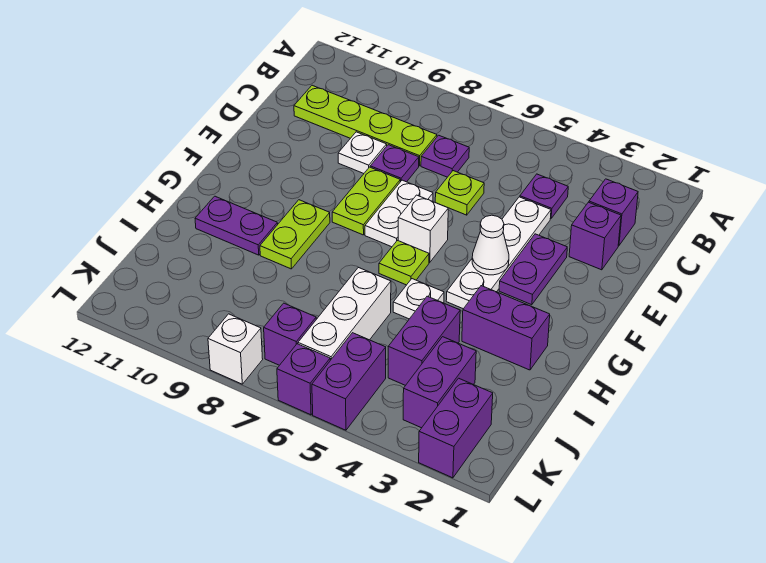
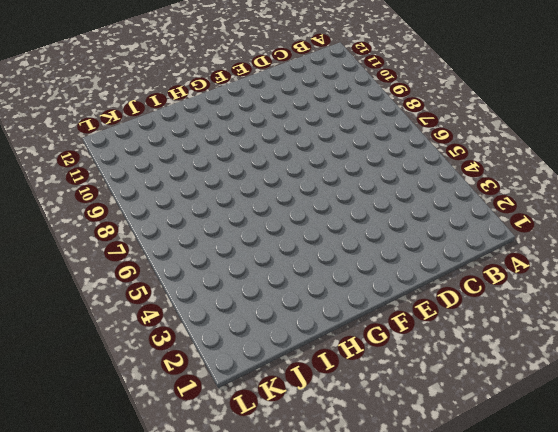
none -> purple 1x1 brick [589,179,638,246]
none -> purple 1x1 plate [520,174,568,219]
none -> purple 1x1 plate [421,135,469,177]

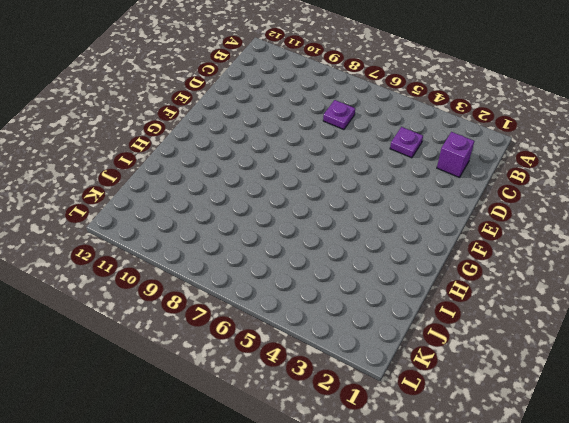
none -> lime 1x4 plate [294,85,437,166]
none -> purple 1x1 brick [569,202,621,270]
none -> white 1x4 plate [446,197,551,309]

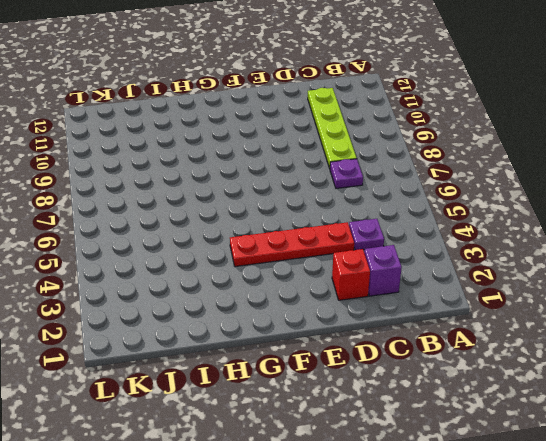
red 1x1 brick [332,249,370,300] -> purple 1x1 brick [569,202,621,270]
red 1x4 plate [230,222,354,267] -> white 1x4 plate [446,197,551,309]
none -> lime 1x1 plate [435,171,484,215]
none -> purple 1x1 plate [370,145,419,182]
none -> white 1x1 plate [338,132,387,173]

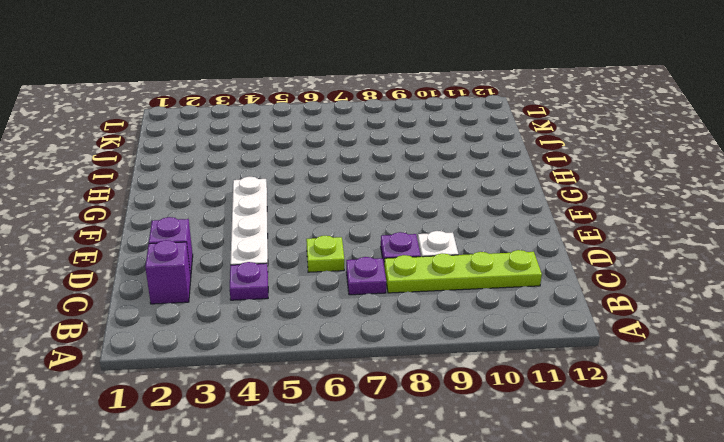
none -> purple 1x2 plate [499,234,567,305]
none -> white 1x2 plate [365,180,433,247]
none -> lime 1x2 plate [332,167,400,235]

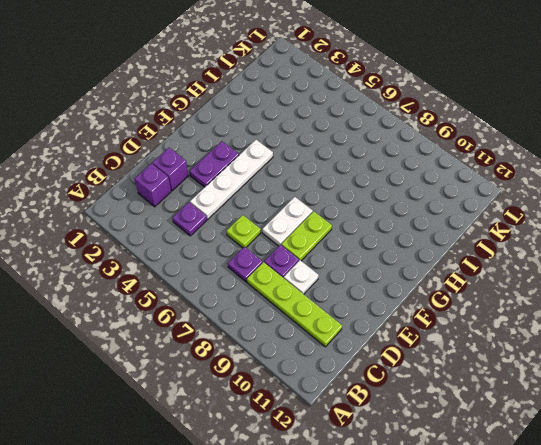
none -> white 1x1 brick [398,195,448,262]
none -> lime 1x1 plate [379,240,429,285]
none -> lime 1x2 plate [260,200,330,269]

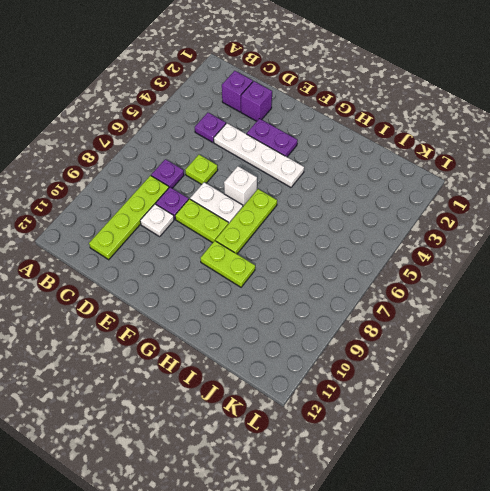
lime 1x3 plate [215,189,277,254] -> lime 1x1 plate [379,240,429,285]
none -> purple 1x2 brick [462,286,550,370]
none -> white 1x1 plate [393,279,444,319]
none -> purple 1x2 plate [195,196,278,255]

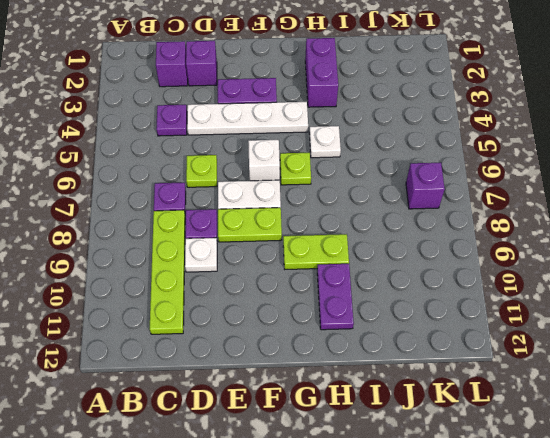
none -> purple 1x2 brick [388,296,460,386]
none -> white 1x3 brick [298,267,391,360]
none -> purple 1x2 brick [403,337,476,428]

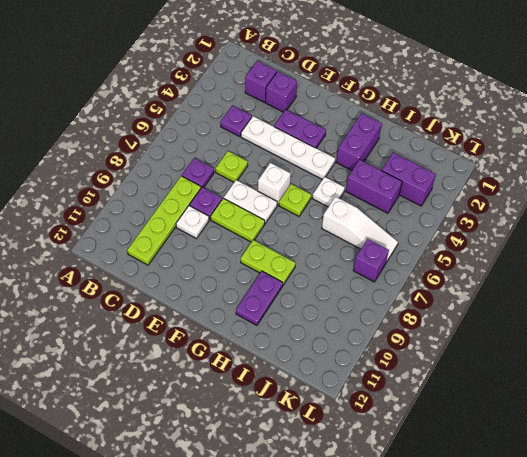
white 1x3 slope [322,197,398,262] -> white 1x3 brick [298,267,391,360]
none -> purple 1x2 brick [419,378,493,478]
none -> purple 1x2 brick [312,333,386,430]
none -> purple 1x1 brick [277,344,330,415]

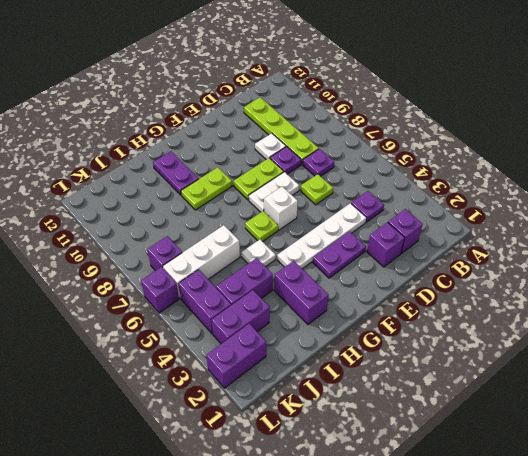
purple 1x2 brick [179,270,231,334] -> purple 1x2 brick turned to [312,333,386,430]
none -> white 1x1 brick [208,314,263,384]
none -> white 1x1 cone [472,215,509,275]

